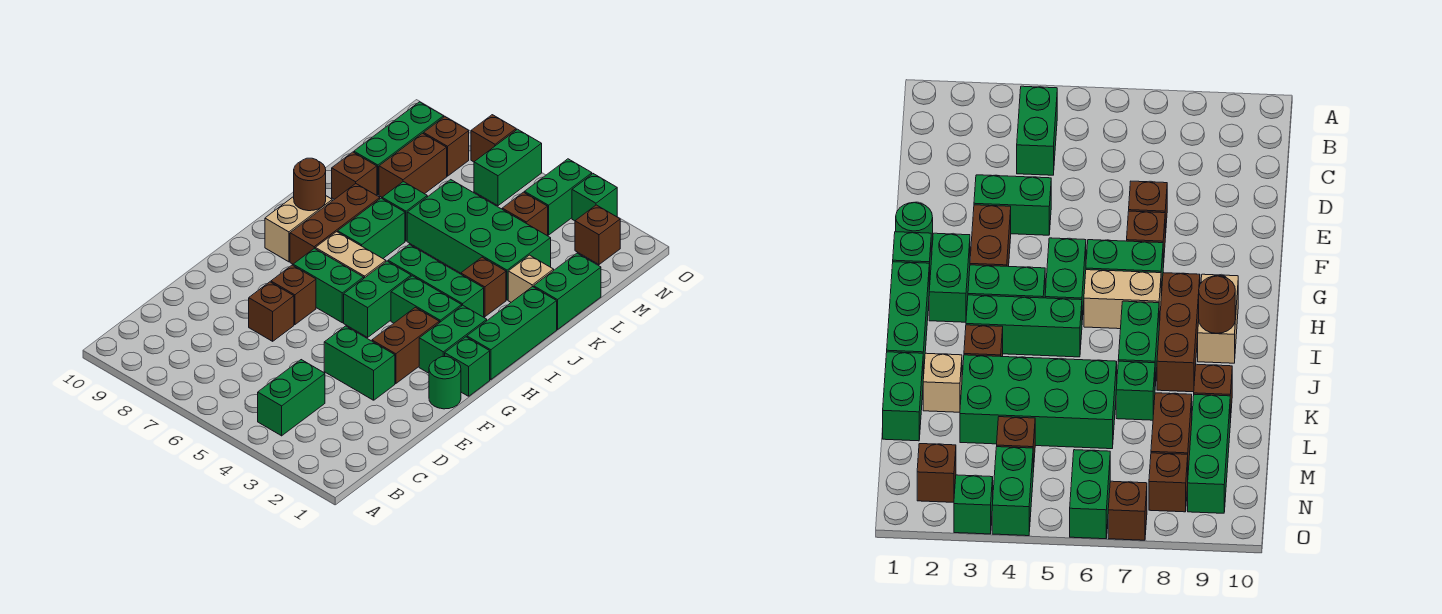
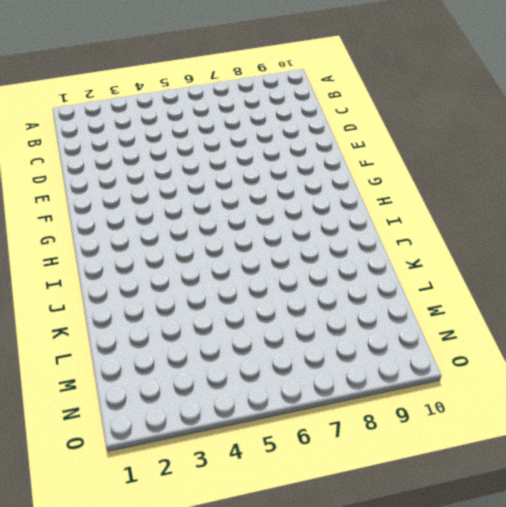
none -> green 1x2 brick [258,360,325,436]
none -> green 1x2 brick [324,326,395,400]
none -> brown 1x1 brick [249,282,294,341]
none -> green 1x1 round brick [429,357,461,409]

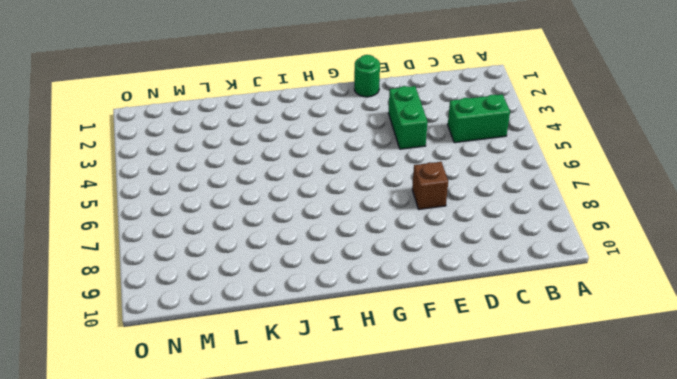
none -> brown 1x2 brick [372,307,439,384]
none -> brown 1x1 brick [271,265,316,325]
none -> green 1x1 brick [445,337,490,396]
none -> green 1x2 brick [419,305,487,373]

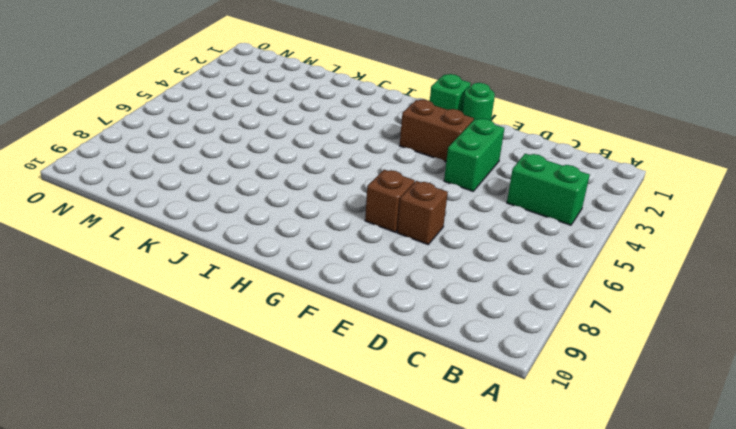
none -> green 1x2 brick [419,305,487,373]
none -> green 1x2 brick [344,261,411,337]
none -> green 1x2 brick [293,248,364,323]
none -> green 1x3 brick [467,287,557,380]

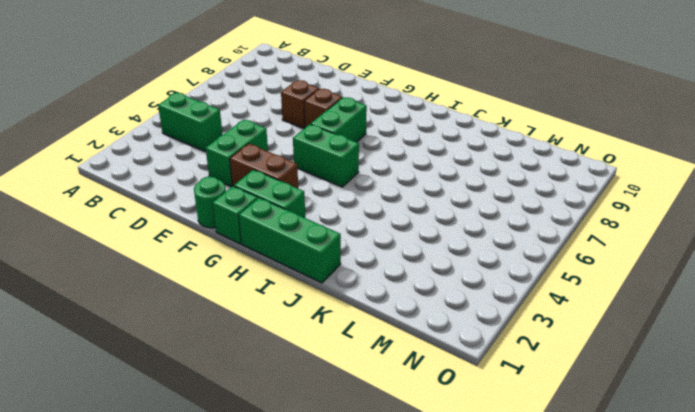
none -> green 1x2 brick [391,276,462,323]
none -> tan 1x2 brick [315,232,386,278]
none -> brown 1x3 brick [290,184,380,264]
none -> tan 1x2 brick [265,196,332,262]

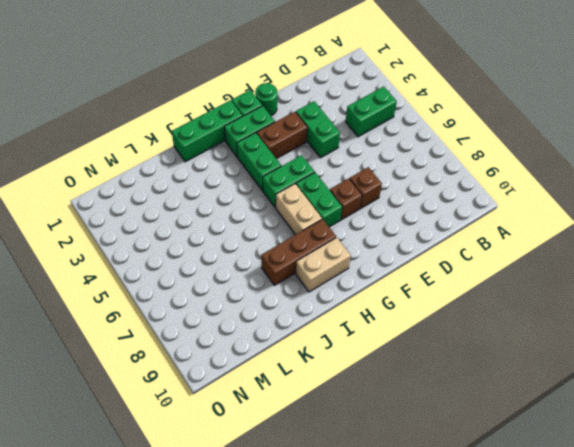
none -> green 1x3 brick [388,244,484,317]
none -> green 1x2 brick [338,198,405,258]
none -> brown 1x1 brick [461,257,506,317]
none -> green 1x2 brick [534,253,601,329]

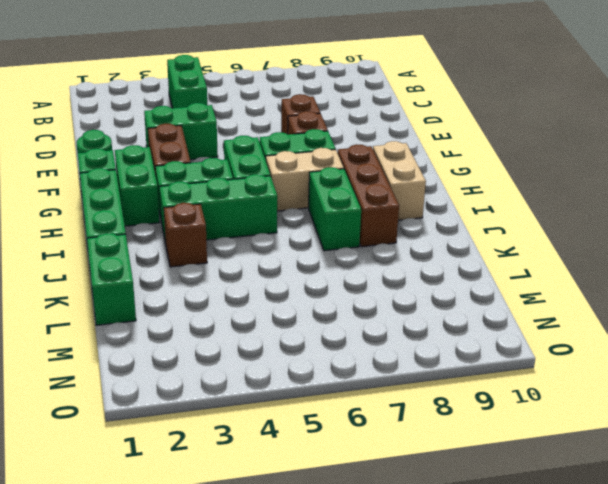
none -> tan 1x1 brick [508,255,554,302]
none -> green 2x4 brick [407,180,551,300]
none -> green 1x1 brick [382,182,427,241]
none -> brown 1x1 brick [332,152,377,199]

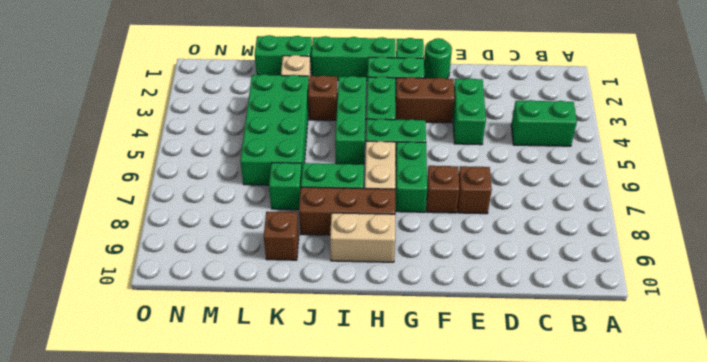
none -> brown 1x2 brick [379,133,447,197]
none -> green 1x3 brick [354,102,444,195]
none -> brown 1x1 brick [502,192,548,236]
none -> brown 1x1 brick [575,205,620,264]

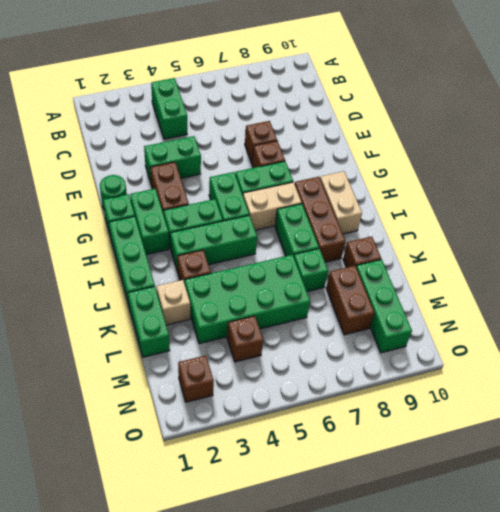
none -> green 1x2 brick [525,159,592,235]
none -> green 1x2 brick [474,129,542,206]
none -> brown 1x1 brick [424,117,469,176]
none -> green 1x1 brick [572,174,617,221]

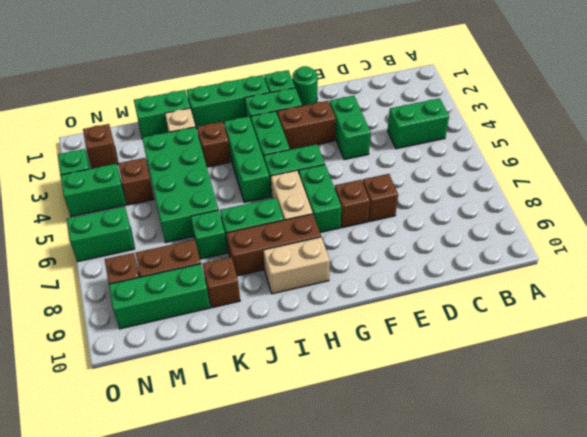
none -> brown 1x1 brick [471,115,516,162]
none -> brown 1x1 round brick [294,158,326,211]

